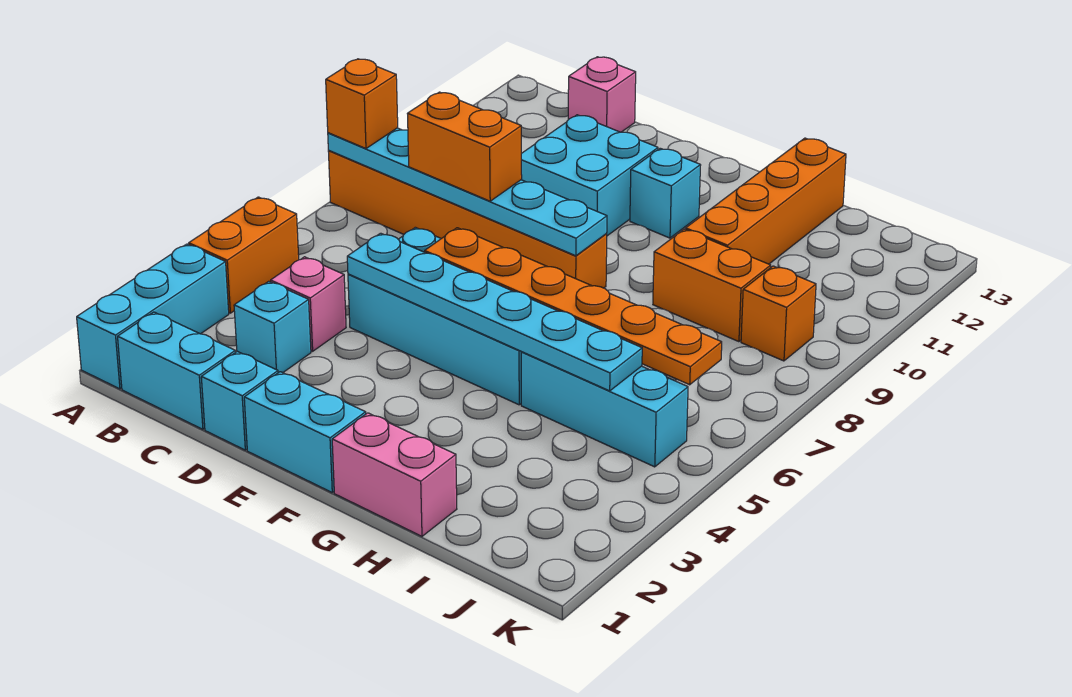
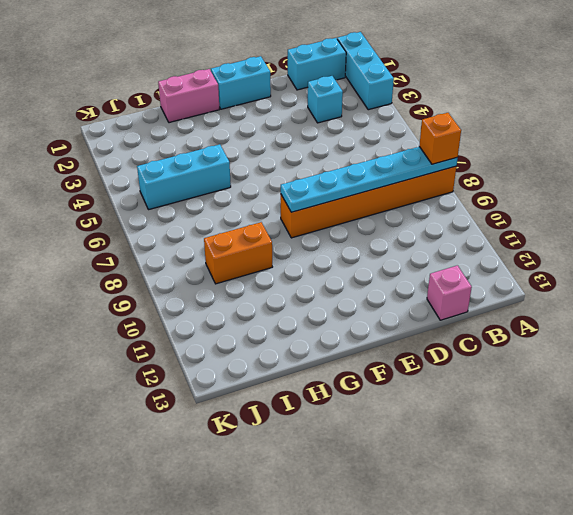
none -> orange 1x2 brick [189,197,299,313]
none -> pink 1x1 brick [271,257,346,351]
none -> cyan 1x1 brick [201,351,278,450]

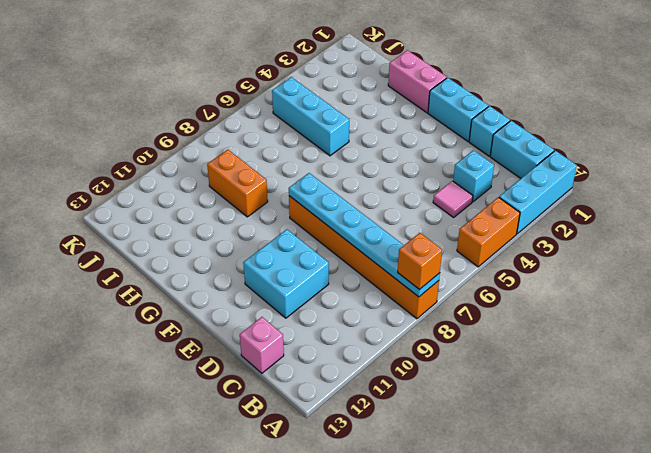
pink 1x1 tile [433,181,473,217] -> pink 1x1 brick [271,257,346,351]
none -> cyan 2x4 brick [348,227,521,405]
none -> cyan 1x1 brick [630,148,701,238]
none -> orange 1x4 brick [686,138,846,264]

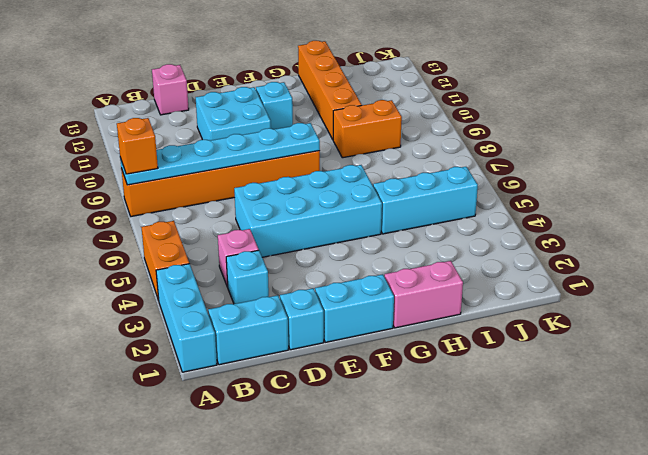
none -> orange 1x1 brick [741,266,816,361]
none -> cyan 1x6 plate [347,233,642,391]
none -> orange 1x6 plate [425,228,722,385]

